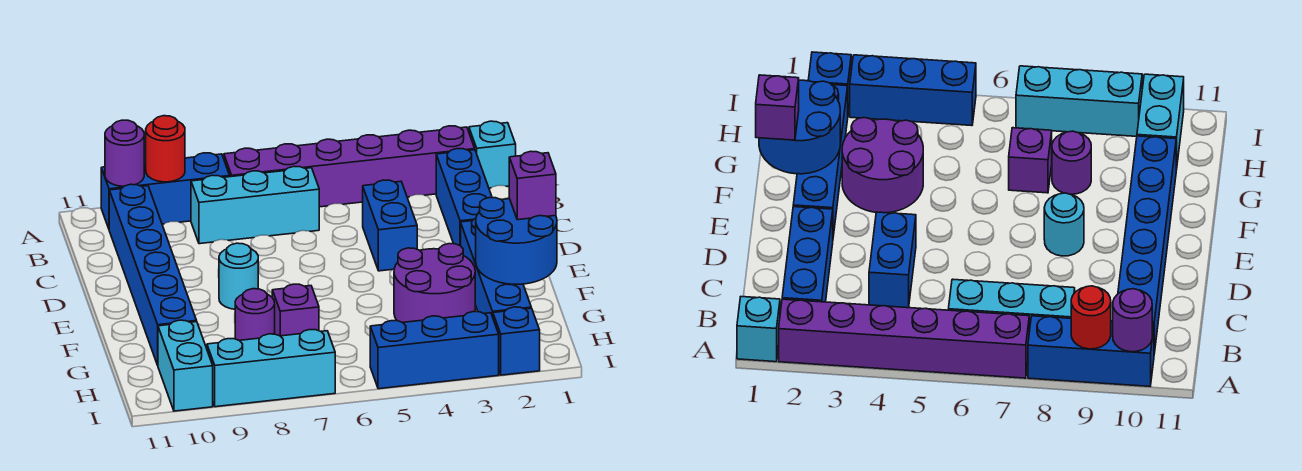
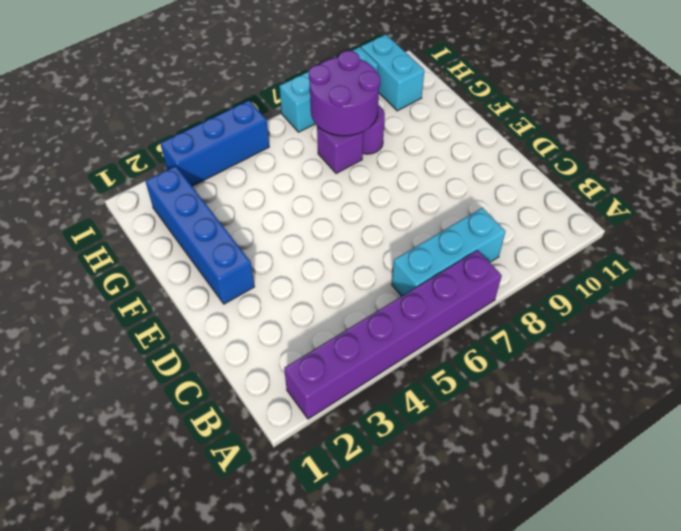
purple 2x2 round brick [309,51,380,136] -> purple 2x2 round brick moved to [394,244,475,323]
none -> cyan 1x1 brick [469,121,516,188]
none -> blue 1x3 brick [101,153,230,228]
none -> blue 1x3 brick [436,149,492,246]

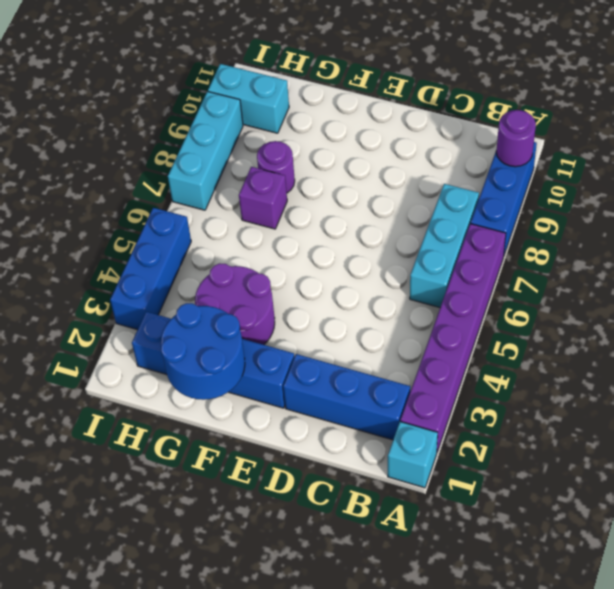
none -> blue 1x6 brick [109,184,197,365]
none -> blue 1x2 brick [363,180,417,271]
none -> cyan 1x1 round brick [219,243,258,309]

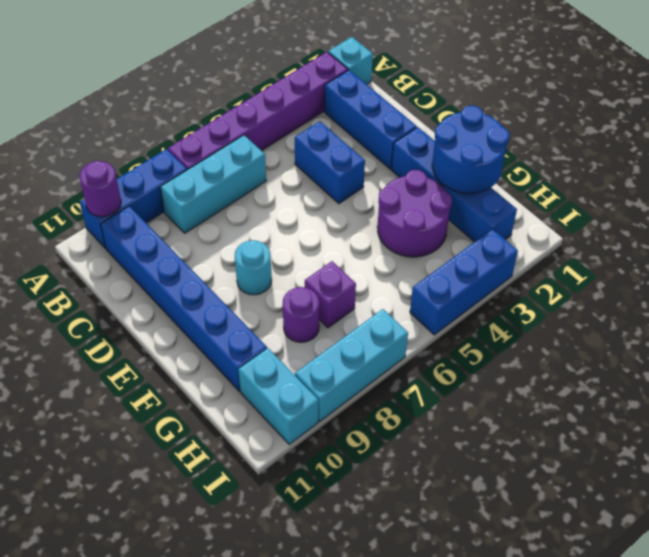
none -> blue 1x1 brick [493,307,540,375]
none -> red 1x1 round brick [146,116,185,182]
none -> purple 1x1 brick [509,151,556,220]

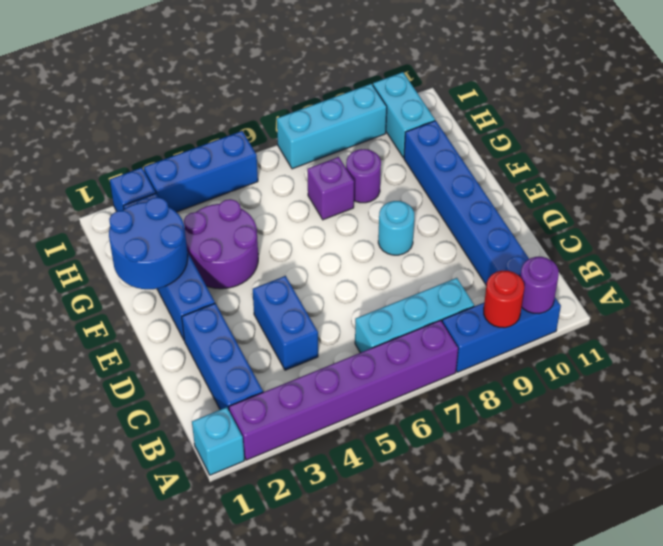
none -> purple 1x1 brick [509,151,556,220]

